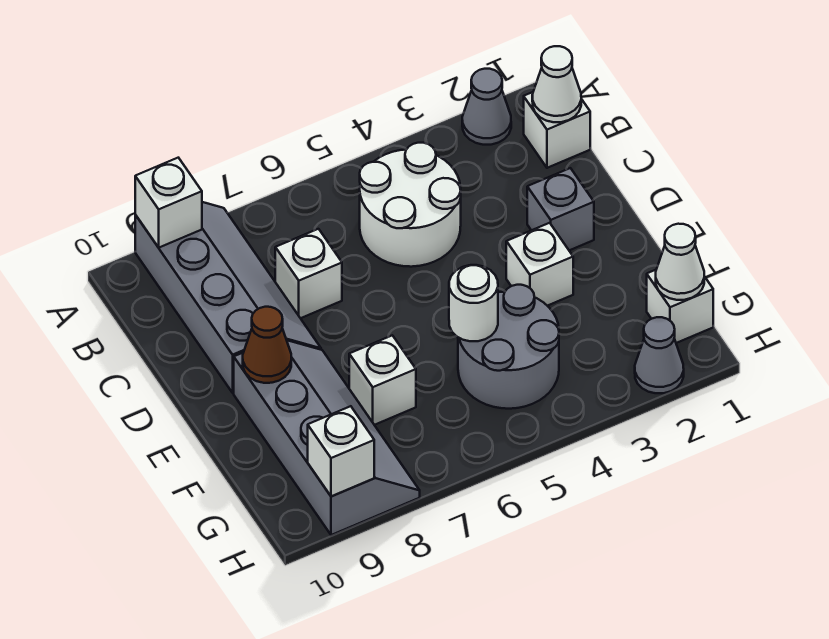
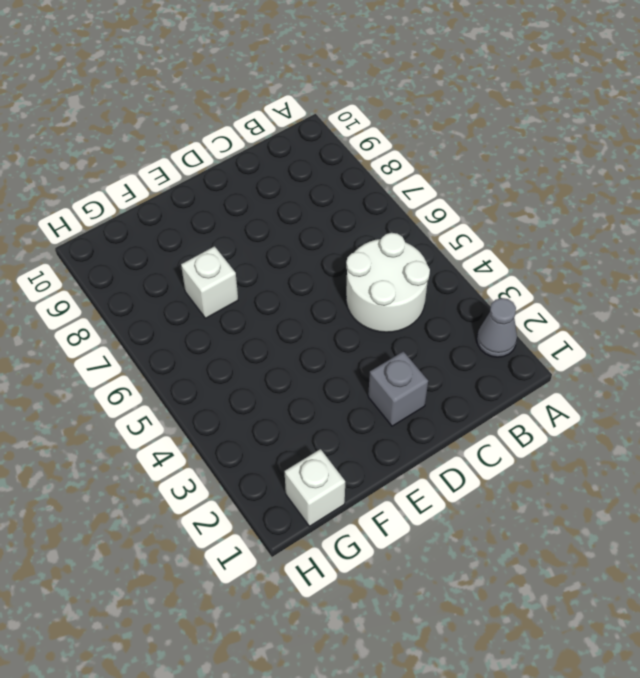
none -> grey 2x4 slope [135,202,321,393]
none -> white 1x1 brick [524,92,590,168]
none -> white 1x1 brick [275,229,342,318]

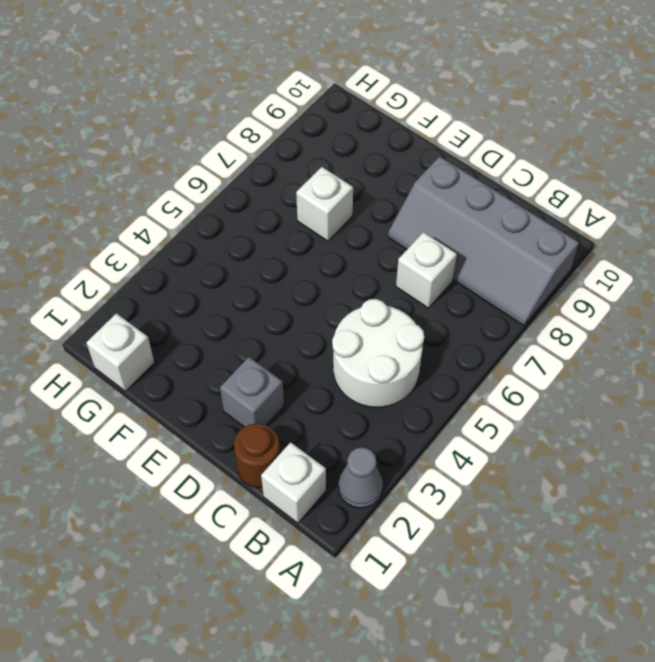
brown 1x1 round brick [234,423,280,487] -> none
none -> white 1x1 brick [506,223,573,306]
none -> grey 2x4 slope [234,340,420,535]
none -> grey 2x2 round brick [458,285,559,409]

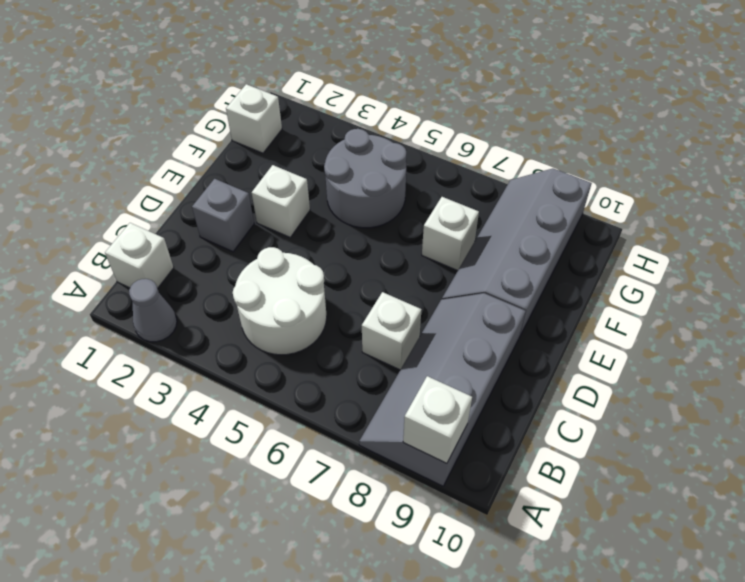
none -> grey 1x1 cone [635,317,684,393]
none -> white 1x1 cone [532,46,581,122]
none -> brown 1x1 cone [243,307,291,383]

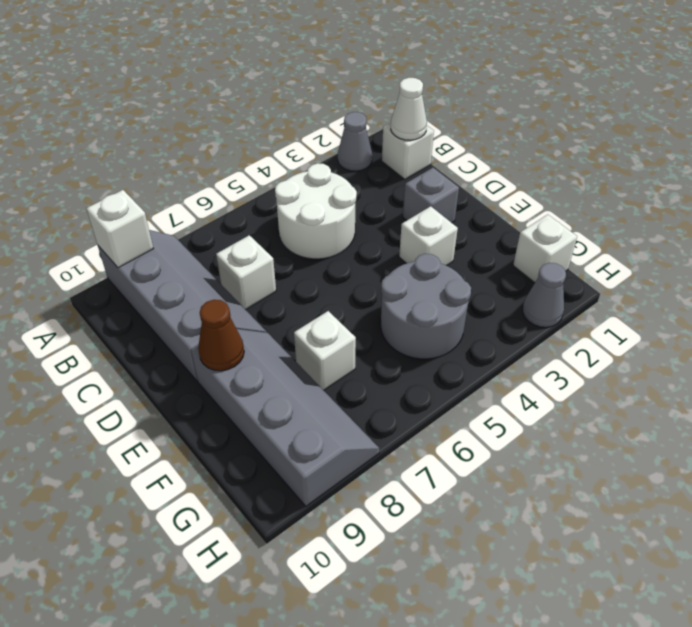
none -> white 1x1 round brick [449,265,498,341]
none -> white 1x1 cone [656,224,704,300]
none -> white 1x1 brick [308,406,374,496]

